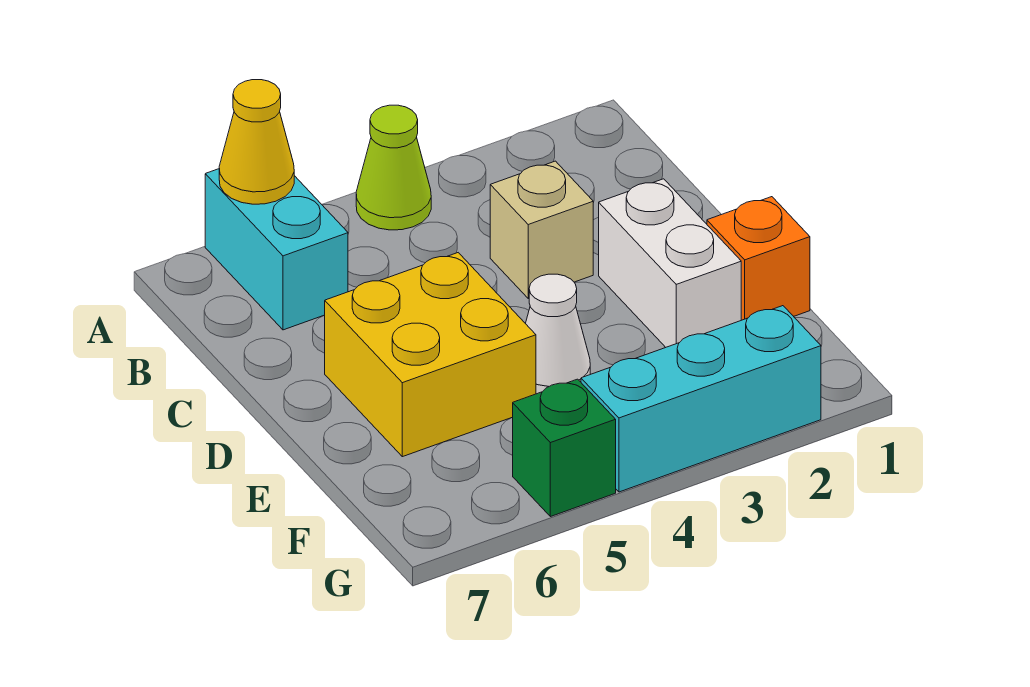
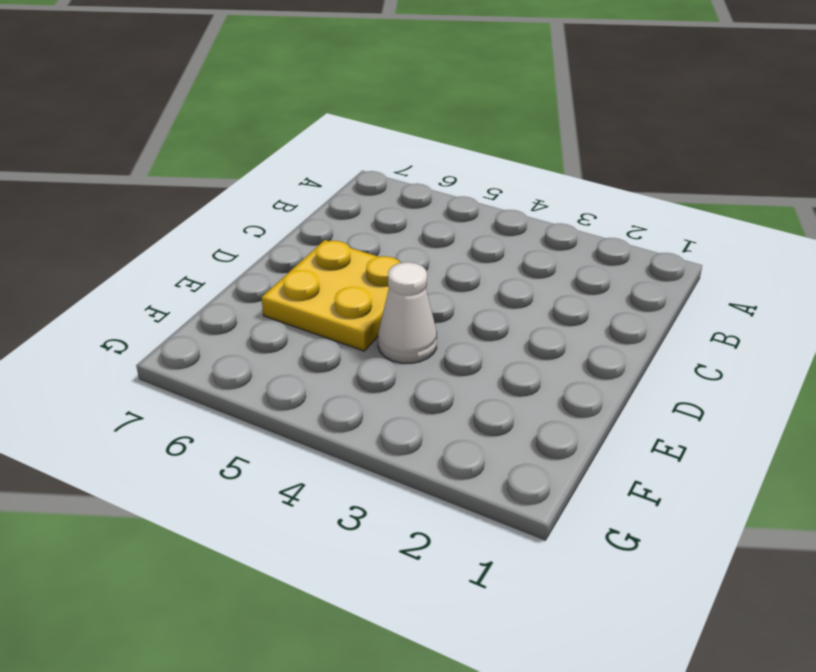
yellow 2x2 plate [261,240,400,351] -> yellow 2x2 brick [325,253,536,457]
none -> lime 1x1 cone [356,105,431,230]
none -> cyan 1x2 brick [205,169,348,330]

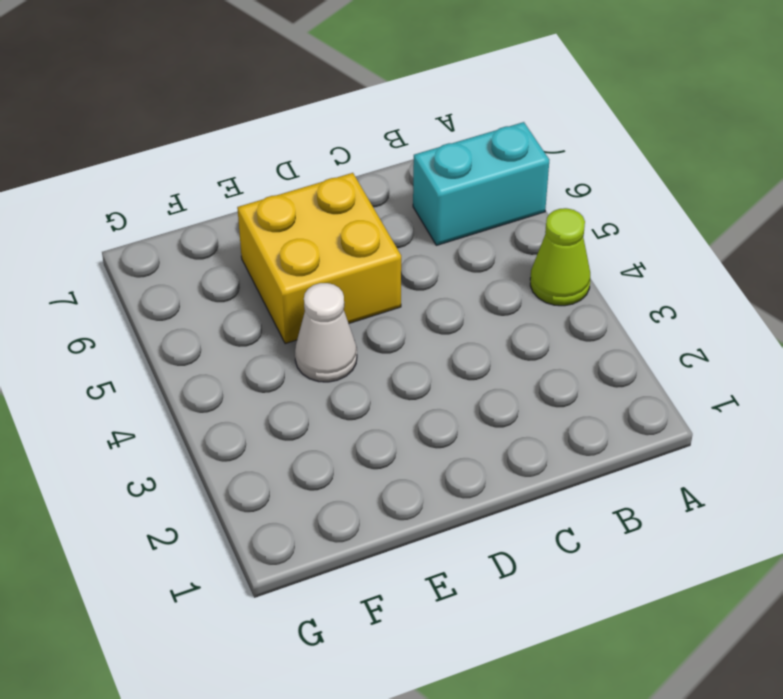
none -> tan 1x1 brick [490,161,593,298]
none -> white 1x2 brick [599,179,741,347]

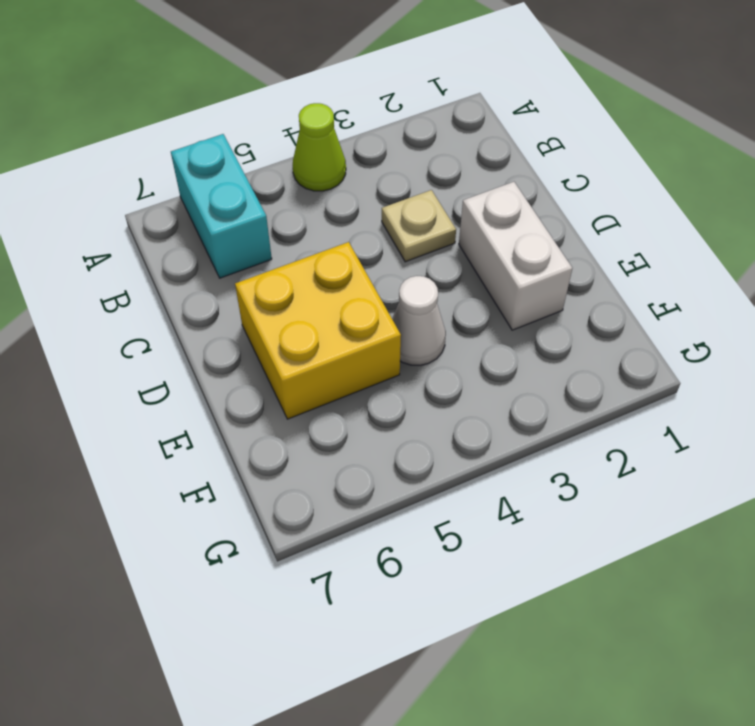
tan 1x1 plate [382,190,456,262] -> tan 1x1 brick [490,161,593,298]
none -> orange 1x1 brick [707,197,810,320]
none -> cyan 1x3 brick [581,306,821,492]

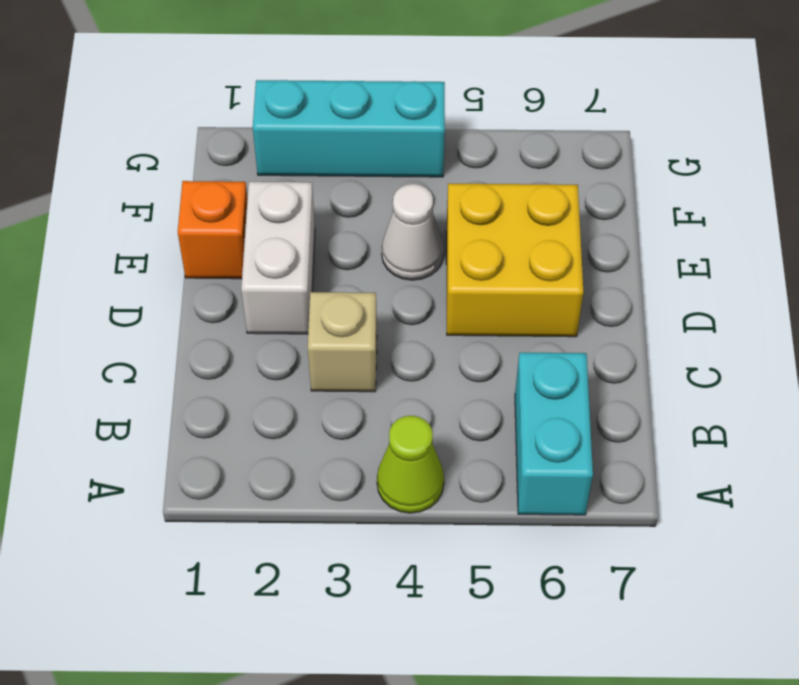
none -> green 1x1 brick [512,379,616,517]
none -> yellow 1x1 cone [219,80,294,204]

